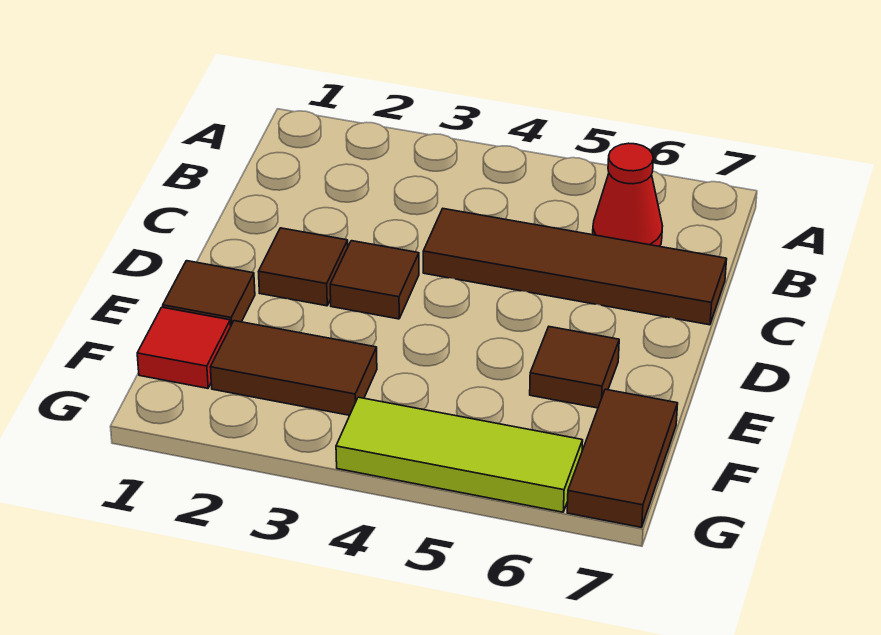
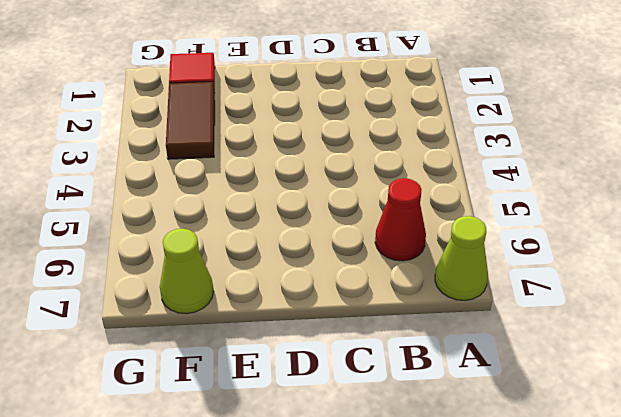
lime 1x1 cone [435,216,488,300] -> none
lime 1x1 cone [160,229,213,314] -> brown 1x2 tile [567,389,678,527]
none -> brown 1x4 tile [423,209,727,325]
none -> brown 1x1 tile [258,228,348,306]

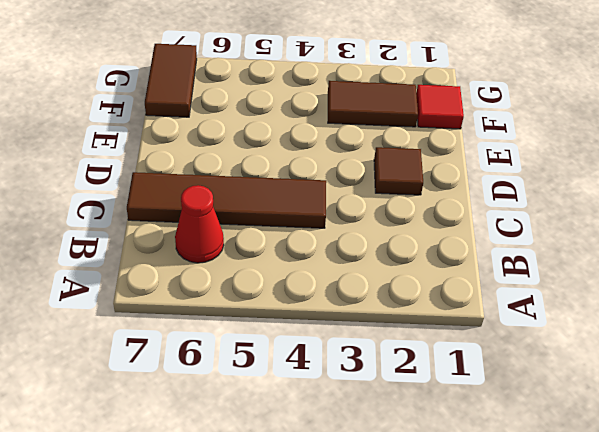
none -> brown 1x1 tile [330,241,419,319]
none -> brown 1x1 tile [163,261,255,325]

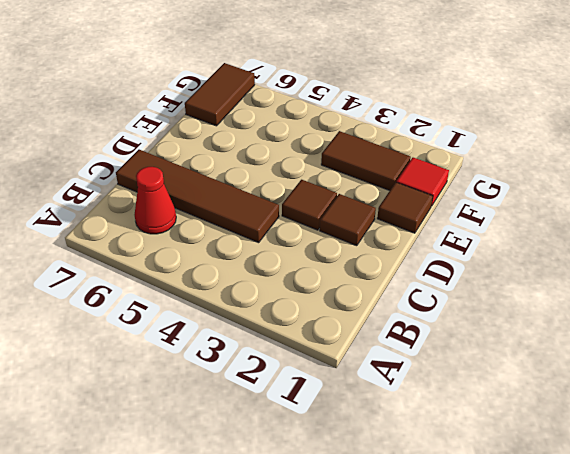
none -> brown 1x1 tile [530,327,619,408]
none -> lime 1x3 tile [336,397,583,512]

